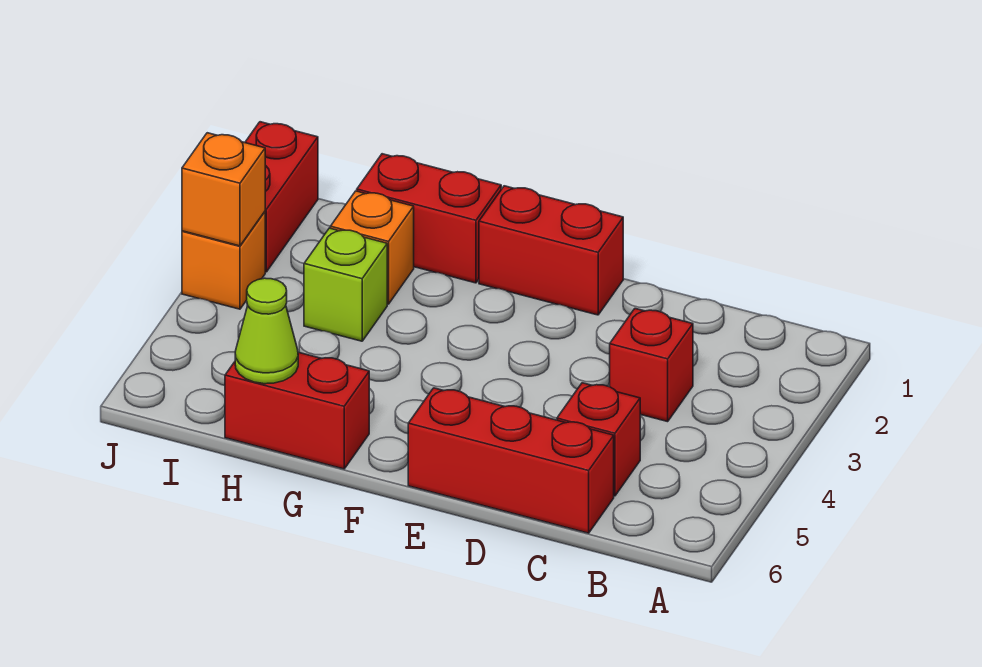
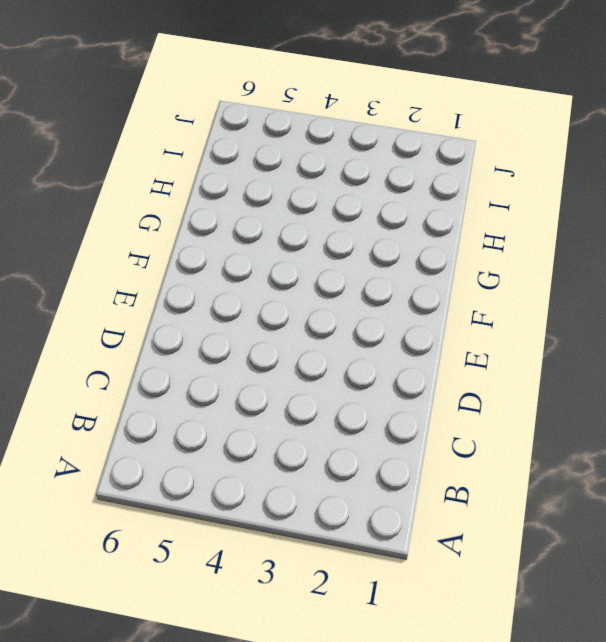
none -> red 1x1 brick [610,309,693,422]
none -> red 1x1 brick [557,383,640,496]
none -> red 1x3 brick [408,388,614,533]

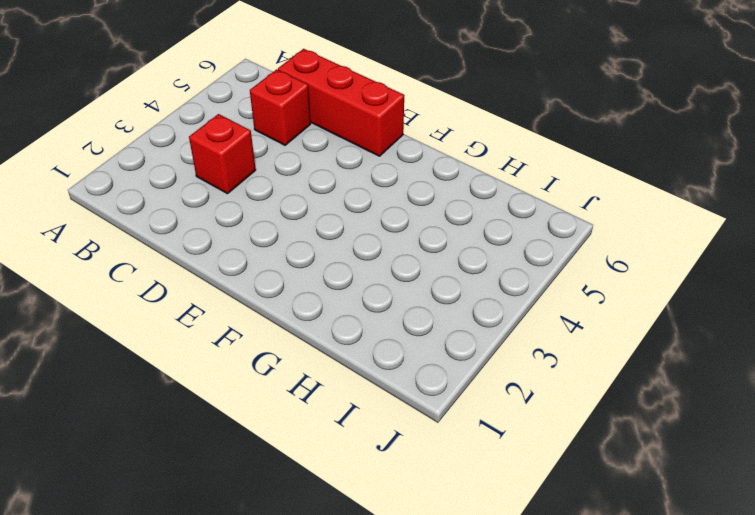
none -> red 1x2 brick [479,186,623,315]
none -> red 1x2 brick [357,154,501,283]
none -> red 1x2 brick [225,352,369,469]

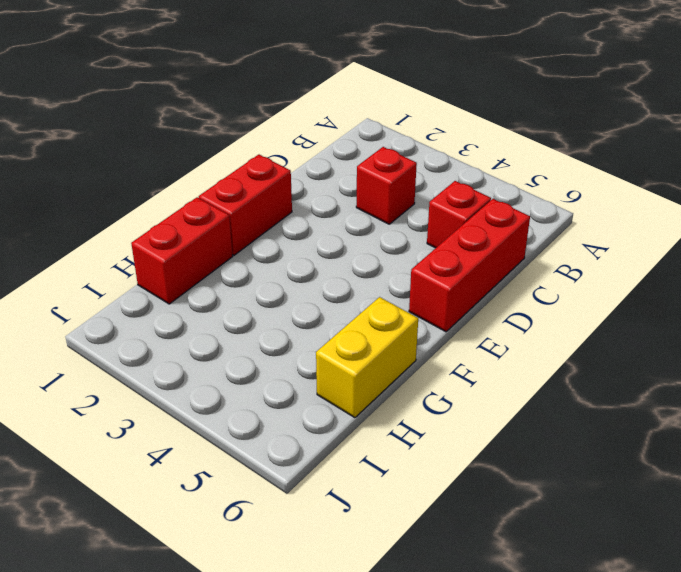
yellow 1x2 brick [316,297,418,418] -> red 1x2 brick [225,352,369,469]
none -> orange 1x1 brick [330,191,414,304]
none -> lime 1x1 brick [304,228,387,341]
none -> red 1x2 brick [245,122,318,272]

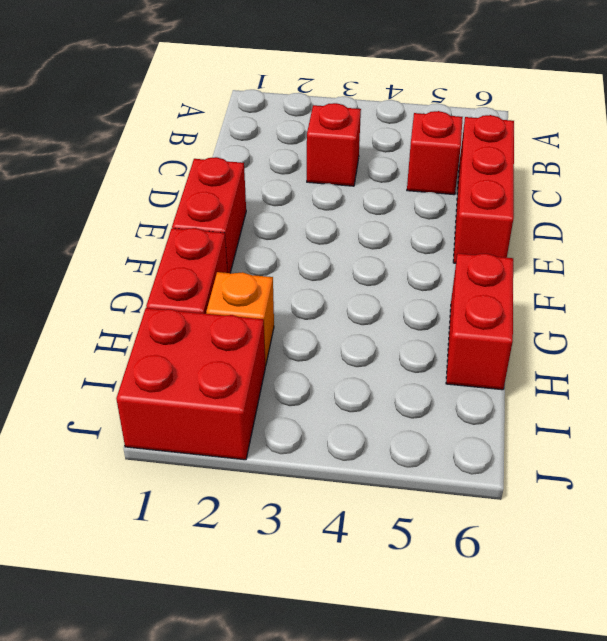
red 2x2 brick [116,308,265,460] -> red 1x2 brick [245,122,318,272]
none -> lime 1x1 brick [304,228,387,341]
none -> orange 1x1 brick [182,212,265,309]
none -> lime 1x1 cone [235,278,298,384]

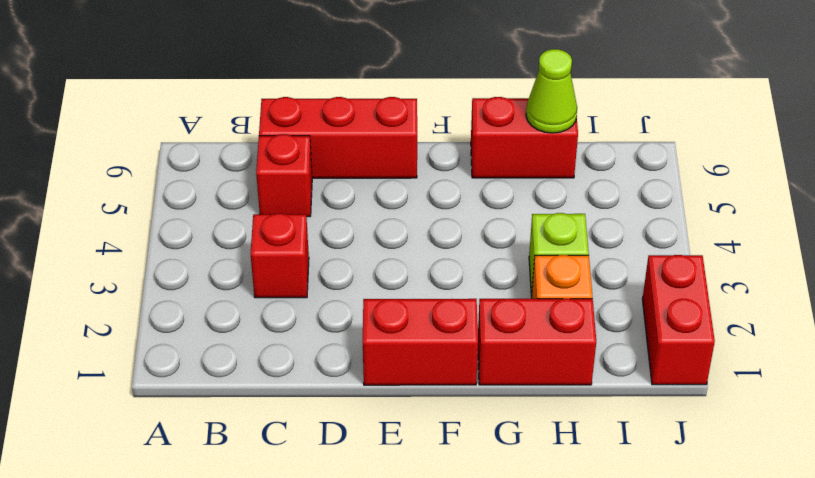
none -> orange 1x1 brick [182,212,265,309]
none -> orange 1x1 brick [182,133,265,246]

